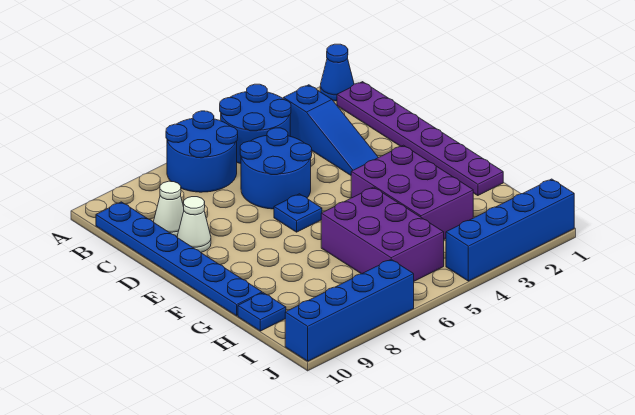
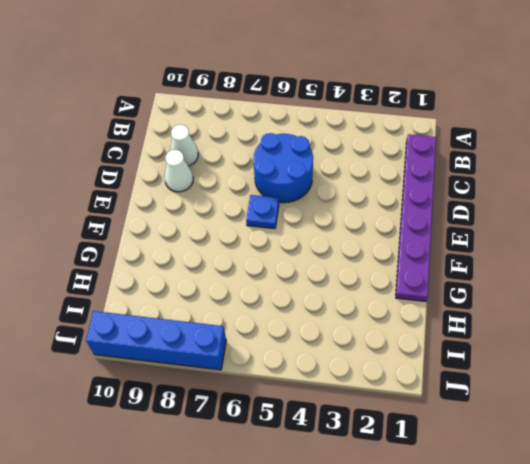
none -> blue 1x1 cone [320,44,354,101]
none -> blue 2x2 round brick [220,84,291,164]
none -> blue 2x2 round brick [166,111,238,192]

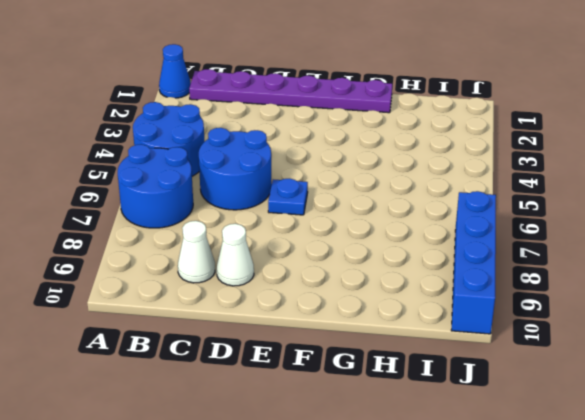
none -> blue 1x3 slope [283,85,378,175]
none -> blue 1x6 plate [96,202,262,316]
none -> purple 2x3 brick [351,145,473,239]

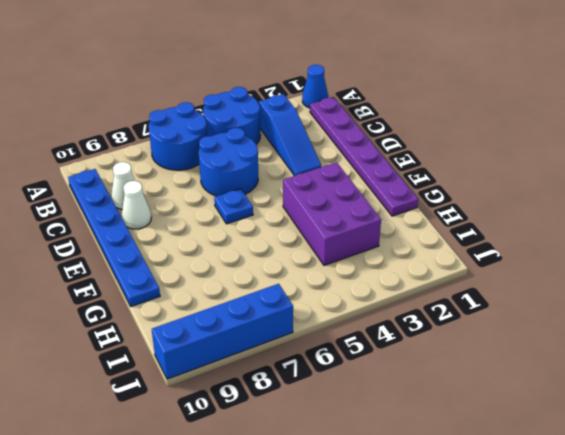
none -> purple 2x3 brick [321,187,444,281]
none -> blue 1x1 plate [238,293,286,331]
none -> blue 1x4 brick [446,179,574,281]

